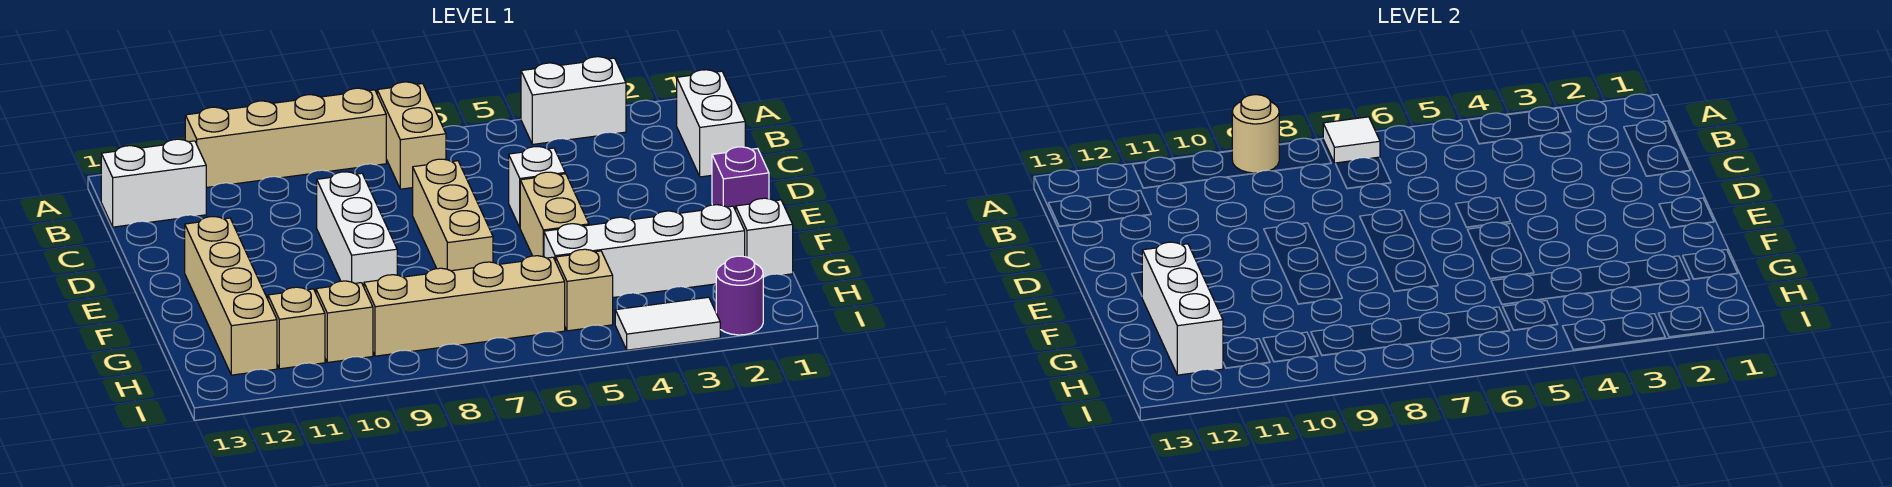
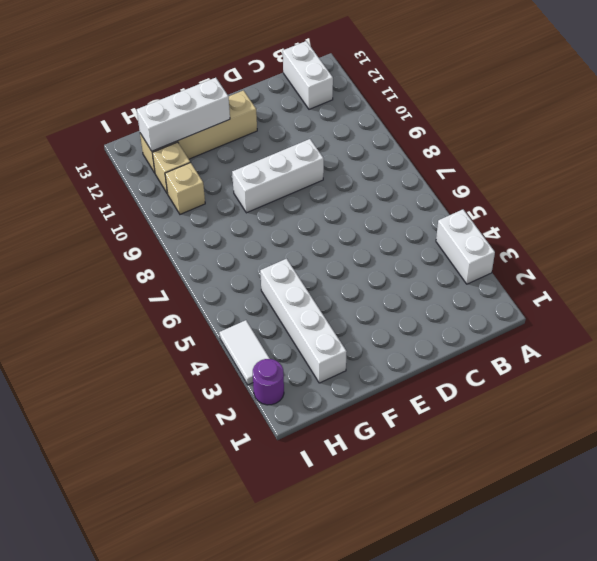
none -> tan 1x2 brick [377,82,446,189]
none -> tan 1x4 brick [185,88,386,188]
none -> white 1x2 brick [677,70,745,177]

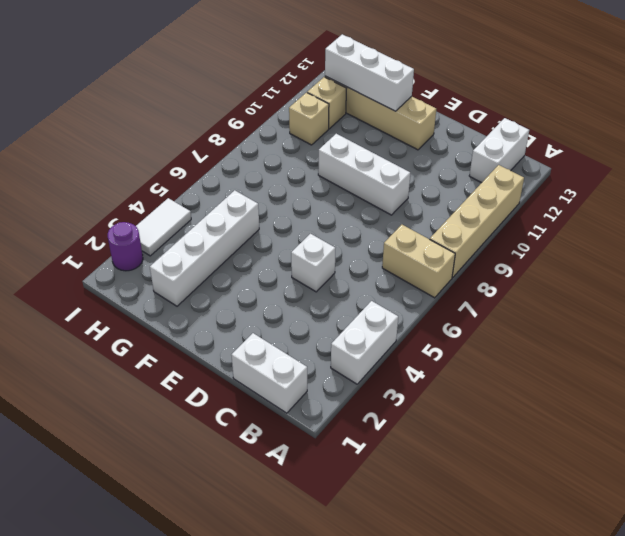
none -> tan 1x3 brick [413,159,493,271]
none -> purple 1x1 brick [712,147,769,211]
none -> tan 1x2 brick [520,172,589,257]

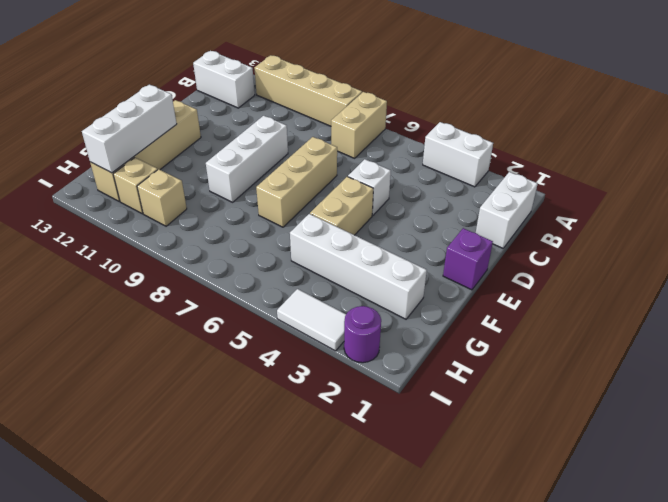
none -> white 1x1 brick [736,198,793,278]
none -> tan 1x1 brick [556,249,613,331]
none -> tan 1x4 brick [364,256,565,356]

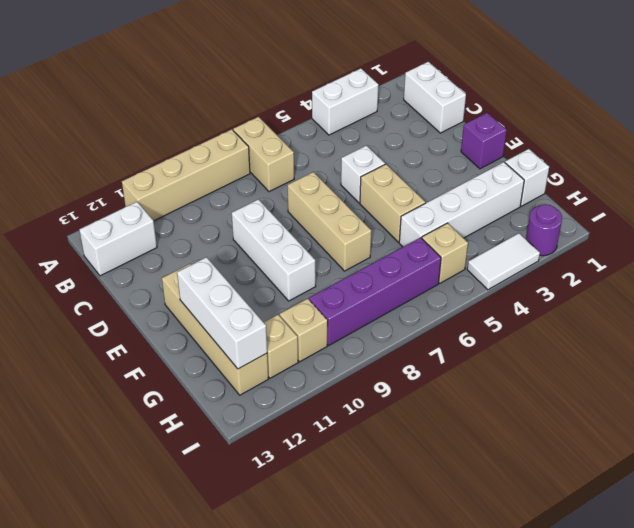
purple 1x4 brick [309,238,441,345] -> tan 1x4 brick [364,256,565,356]
none -> white 1x1 tile [1323,117,1380,163]
none -> tan 1x1 round brick [1232,95,1279,173]

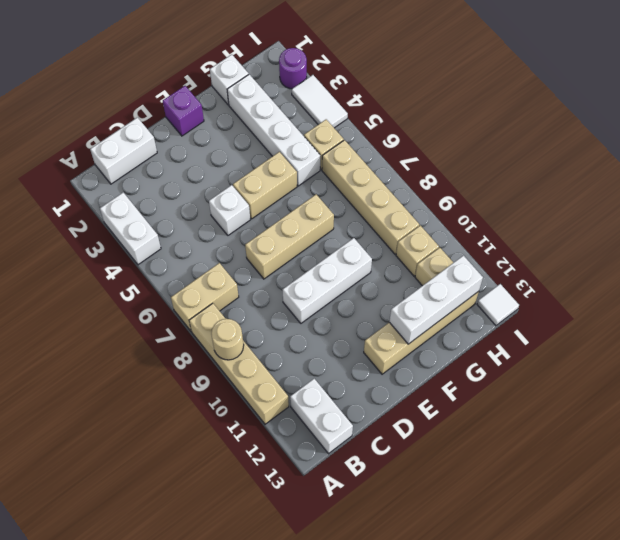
white 1x1 tile [477,284,519,325] -> white 1x1 tile moved to [1323,117,1380,163]

